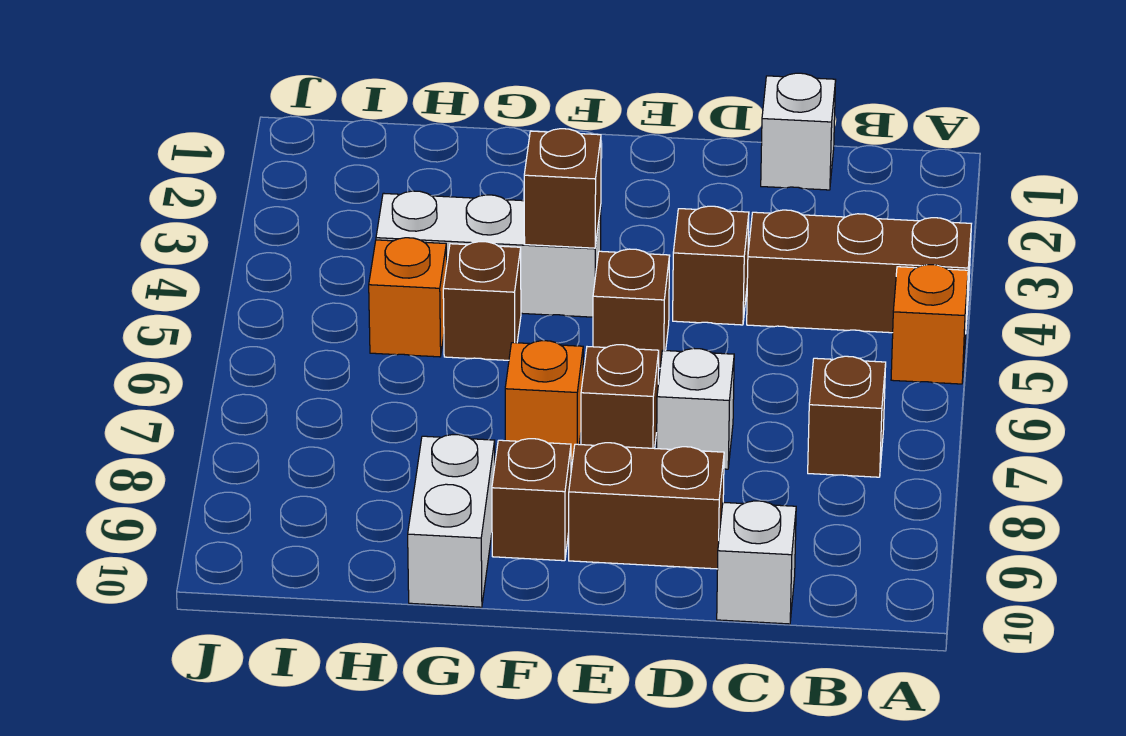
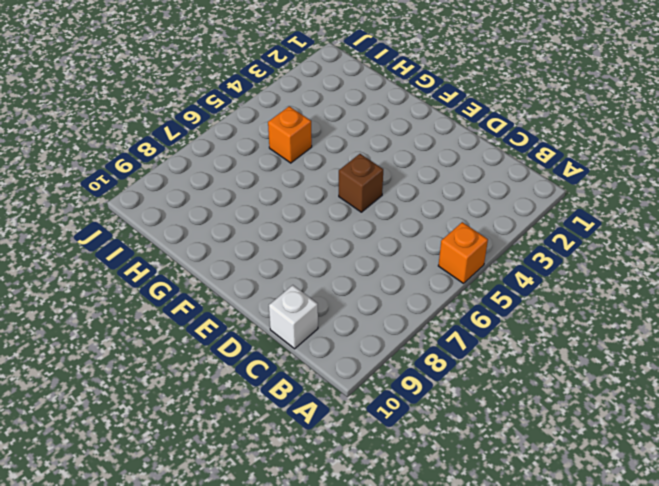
none -> brown 1x3 brick [747,210,971,333]
none -> brown 1x1 brick [808,356,886,477]
none -> white 1x1 brick [761,73,836,190]

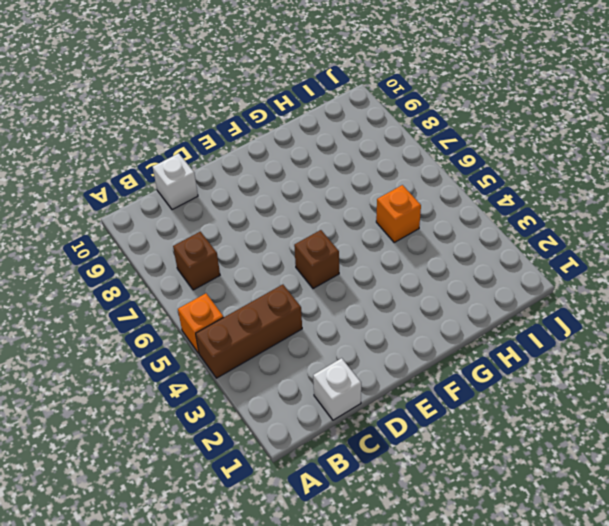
none -> brown 1x1 brick [673,206,749,325]
none -> white 1x1 brick [657,348,734,469]
none -> brown 1x2 brick [569,443,724,569]

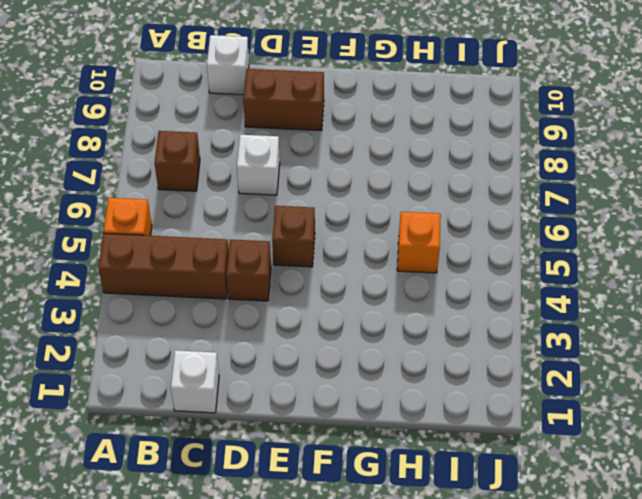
none -> brown 1x1 brick [581,345,659,448]
none -> white 1x3 brick [376,191,601,317]
none -> orange 1x1 brick [505,341,583,461]

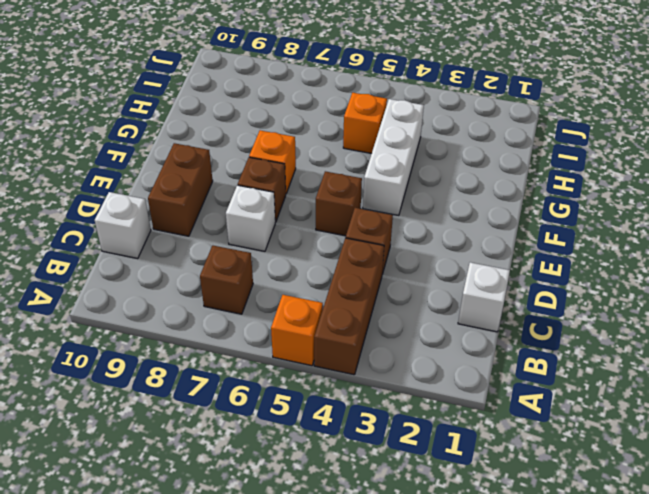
none -> brown 1x1 brick [492,439,571,561]
none -> brown 1x1 brick [443,242,521,360]
none -> white 1x2 brick [408,435,495,607]

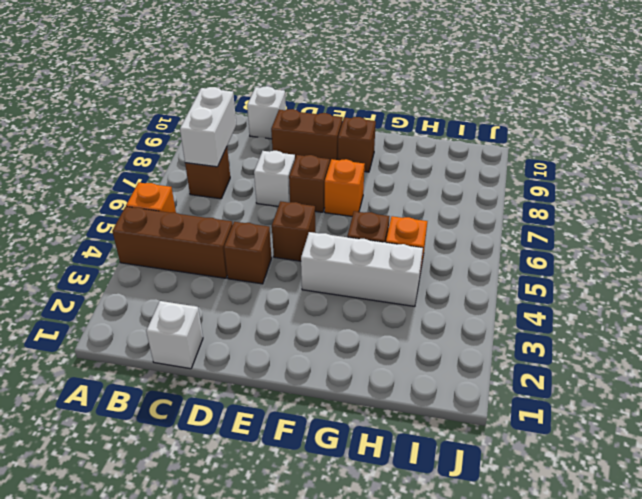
white 1x2 brick [180,87,236,167] -> white 1x2 brick moved to [408,435,495,607]
none -> brown 1x1 brick [524,129,601,248]

